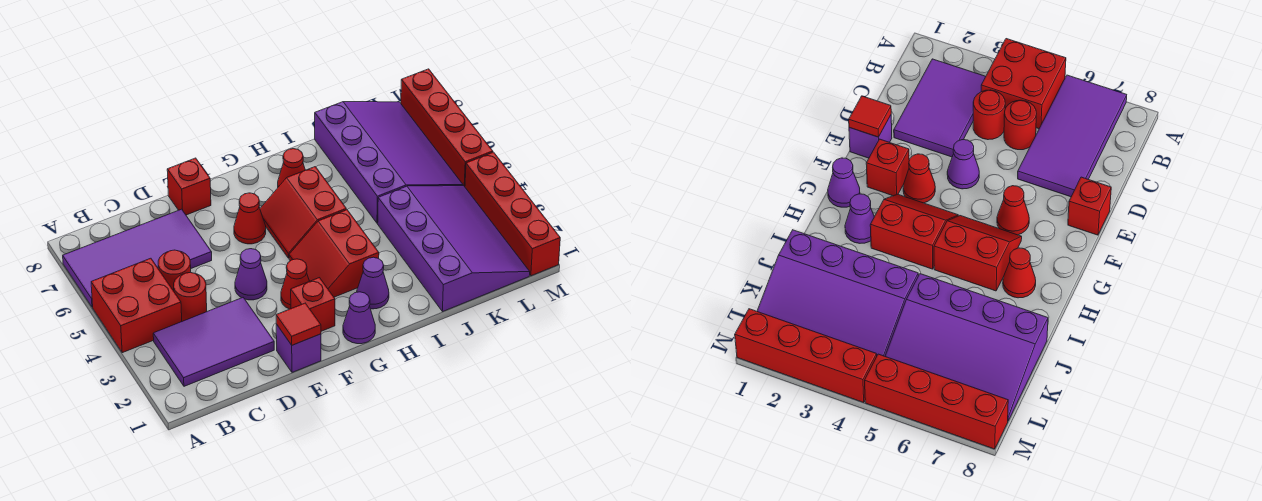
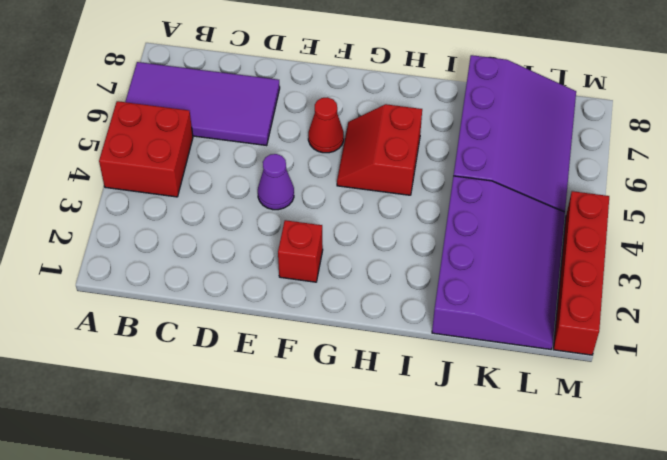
none -> purple 2x3 tile [153,298,274,386]
none -> red 1x1 round brick [174,272,207,321]
none -> red 1x1 round brick [158,250,191,291]

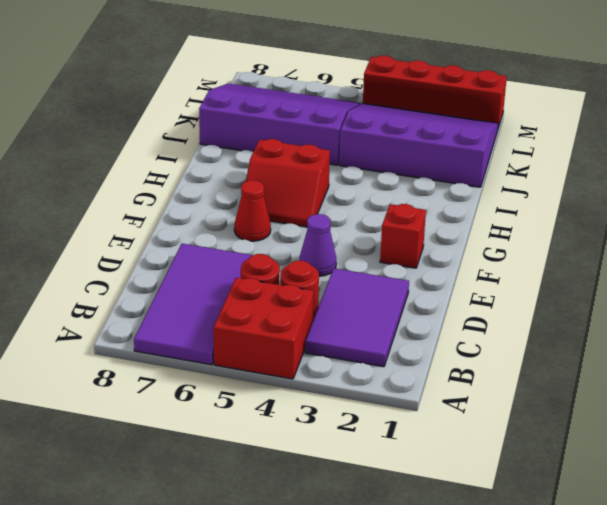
none -> purple 1x1 brick [276,324,321,372]
none -> red 1x1 brick [167,158,211,215]
none -> red 1x1 cone [281,259,309,309]

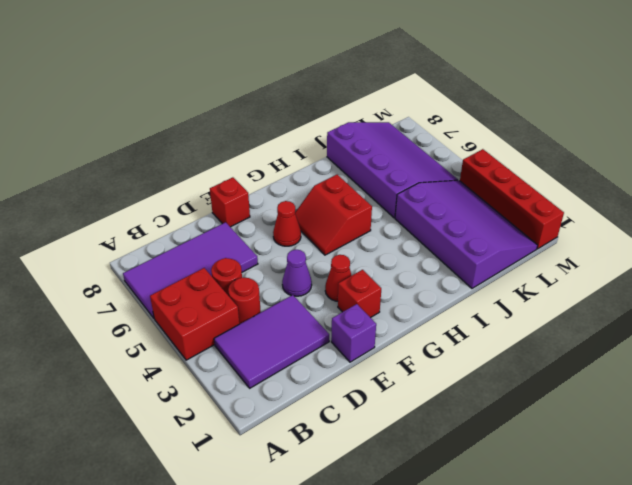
none -> purple 1x1 cone [343,292,375,344]
none -> red 2x2 slope [289,210,379,297]
none -> purple 1x1 cone [357,257,389,309]

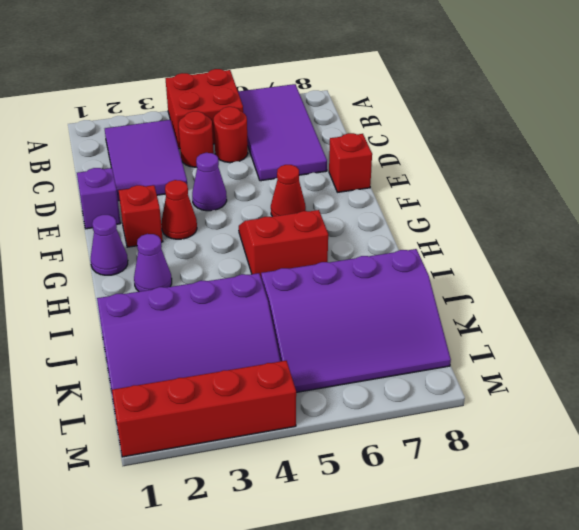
none -> red 2x2 slope [289,210,379,297]
none -> red 1x1 cone [278,149,305,187]
none -> red 1x4 brick [401,69,493,187]

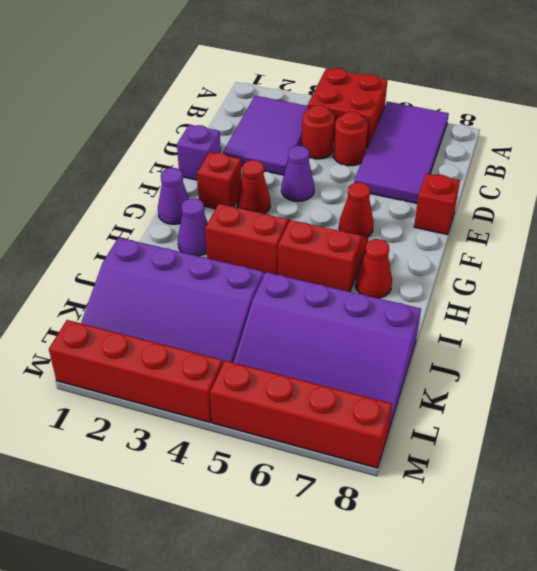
none -> red 1x1 tile [276,303,321,345]

